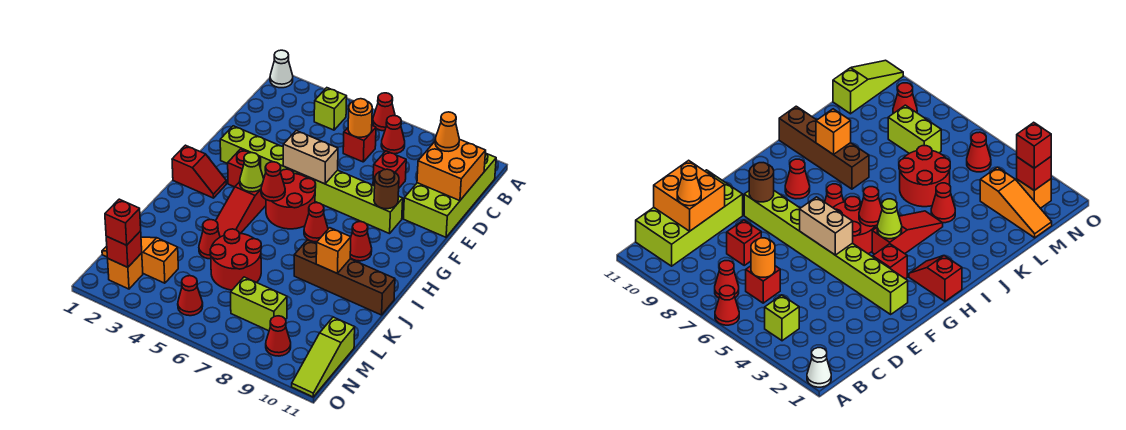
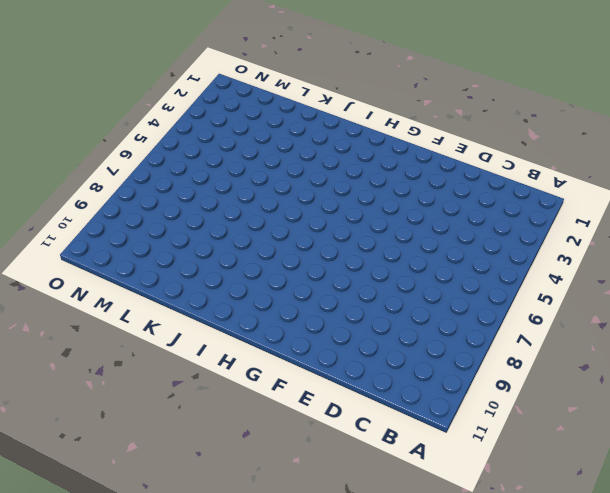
none -> white 1x1 cone [270,50,293,88]
none -> red 1x1 cone [373,93,395,131]
none -> lime 1x1 brick [314,88,347,130]
none -> red 1x1 cone [381,116,405,154]

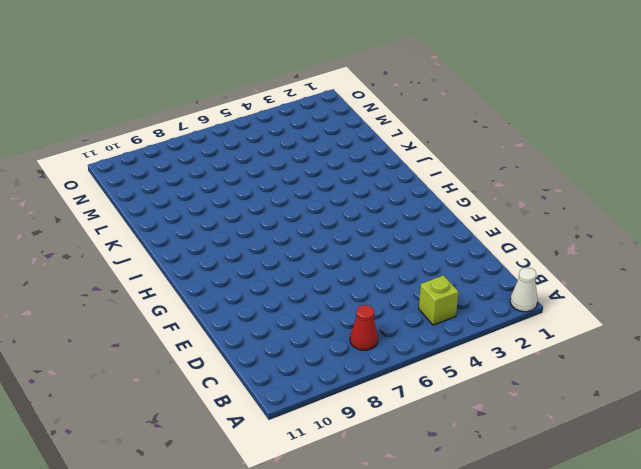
none -> red 1x1 cone [373,93,395,131]
none -> lime 2x4 brick [403,153,496,237]
none -> red 1x1 brick [343,126,376,162]
none -> red 1x1 brick [373,151,406,188]

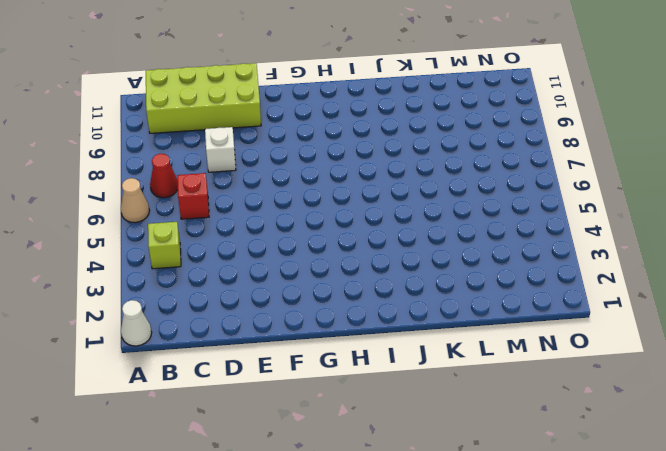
tan 1x1 cone [121,178,150,223] -> red 1x1 cone [373,93,395,131]
white 1x1 brick [205,127,236,172] -> red 1x1 brick [373,151,406,188]
none -> lime 1x8 brick [220,126,403,234]
none -> red 1x1 brick [228,149,261,187]
none -> red 2x2 round brick [266,169,316,229]
none -> red 1x2 slope [172,145,226,198]

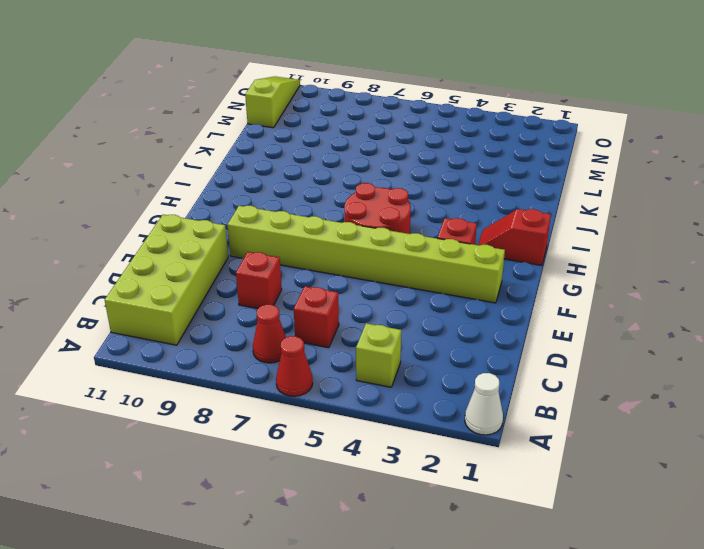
none -> red 1x3 slope [216,182,266,237]
none -> red 1x1 cone [304,203,328,242]
none -> red 1x1 cone [350,222,372,261]
none -> brown 1x4 brick [294,240,395,315]

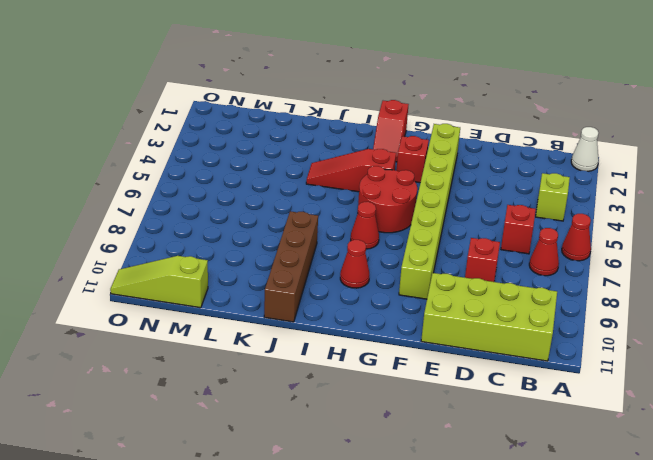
none -> red 1x1 cone [199,220,220,259]
none -> red 2x2 round brick [210,229,262,290]
none -> orange 1x3 slope [102,237,178,283]
none -> lime 1x2 brick [231,277,287,331]

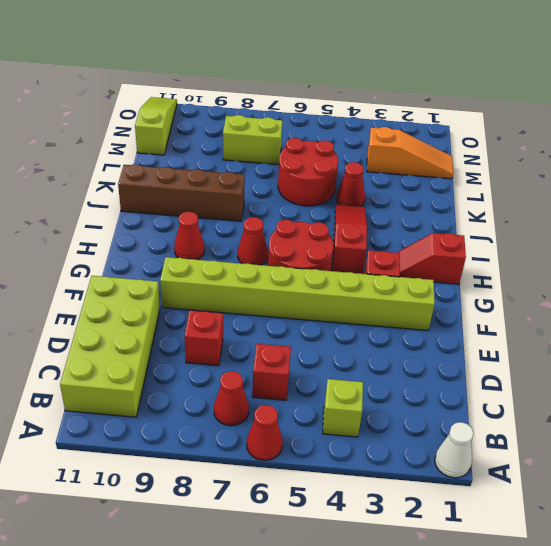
none -> orange 1x1 brick [108,253,143,289]
none -> red 1x1 cone [178,276,203,316]
none -> red 1x1 cone [266,316,291,356]
none -> orange 1x1 round brick [348,99,372,137]

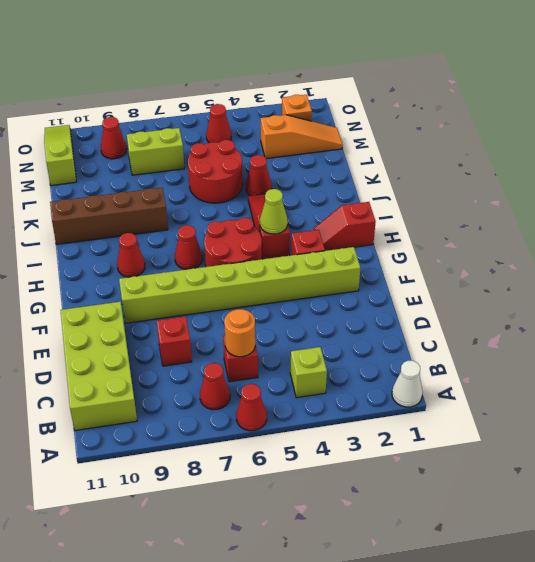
none -> orange 2x2 brick [417,139,486,201]
none -> tan 1x2 brick [283,131,338,184]
none -> brown 1x1 round brick [374,169,399,209]
none -> red 1x1 cone [261,162,285,201]

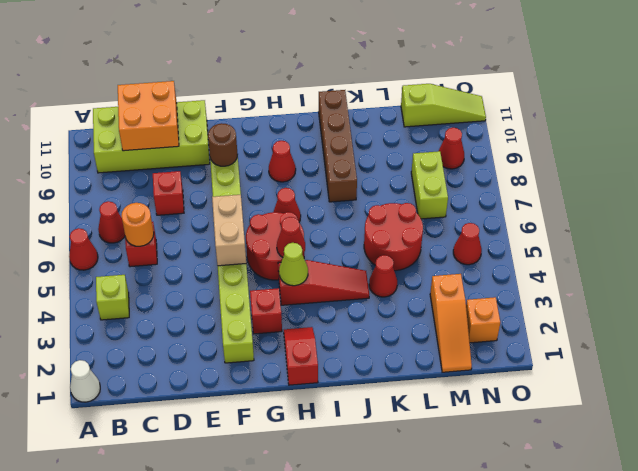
none -> orange 1x1 brick [316,228,351,274]
none -> red 1x1 brick [106,231,142,267]
none -> orange 1x1 cone [435,112,459,151]
none -> red 1x1 brick [105,199,141,245]

